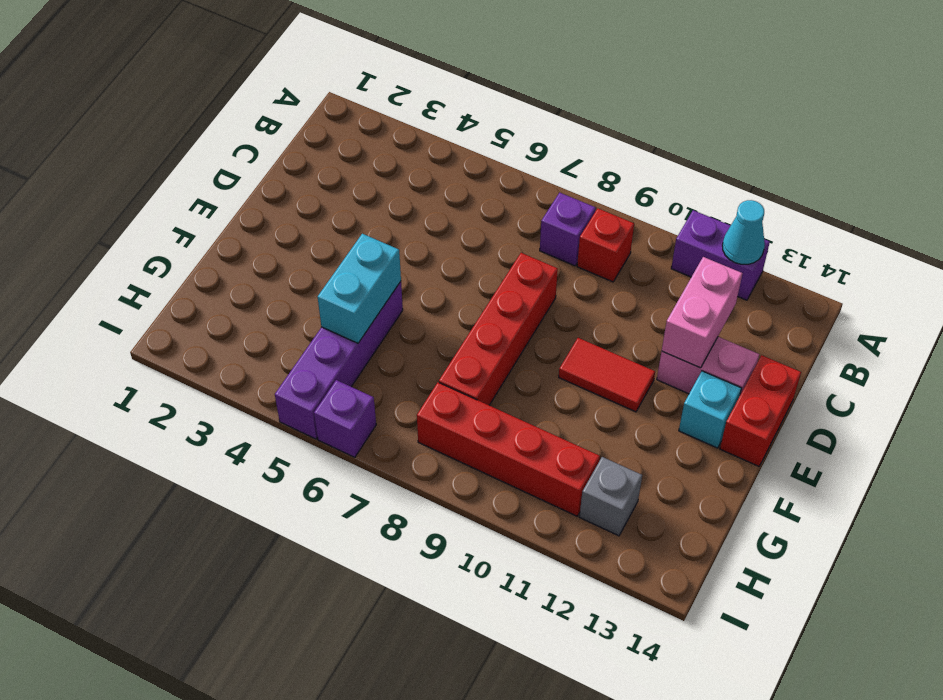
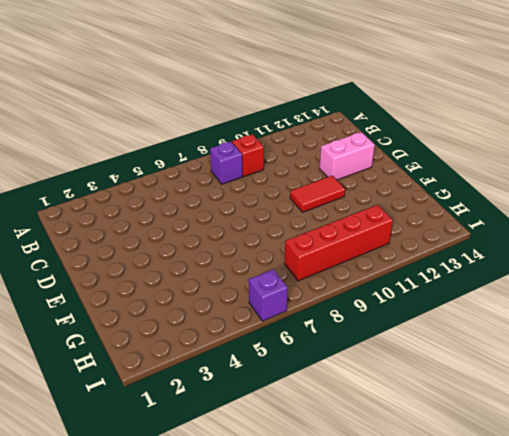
none -> purple 1x2 brick [671,210,770,300]
none -> red 1x4 brick [439,253,558,405]
none -> red 1x2 brick [720,355,801,466]

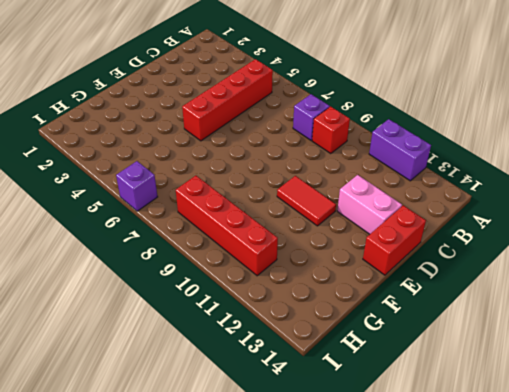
red 1x4 brick [182,59,273,141] -> red 1x4 brick moved to [439,253,558,405]
none -> cyan 1x1 brick [679,371,741,448]
none -> purple 1x4 brick [275,282,403,439]
none -> grey 1x1 brick [580,457,642,536]

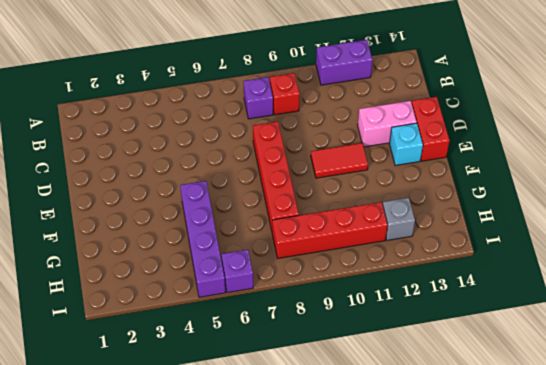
none -> cyan 1x1 cone [722,200,765,264]
none -> pink 1x2 brick [662,257,743,368]
none -> cyan 1x2 brick [318,234,401,343]

